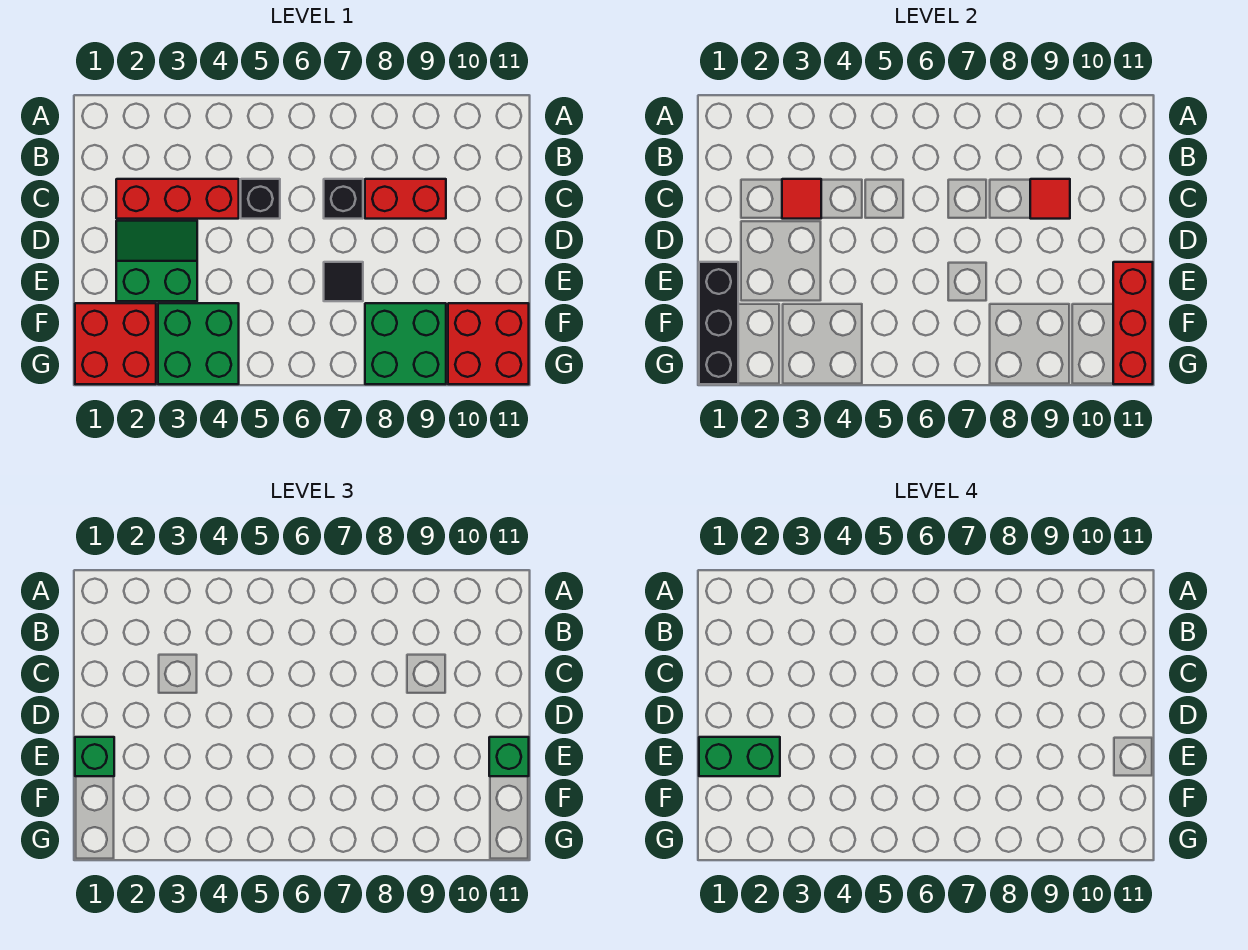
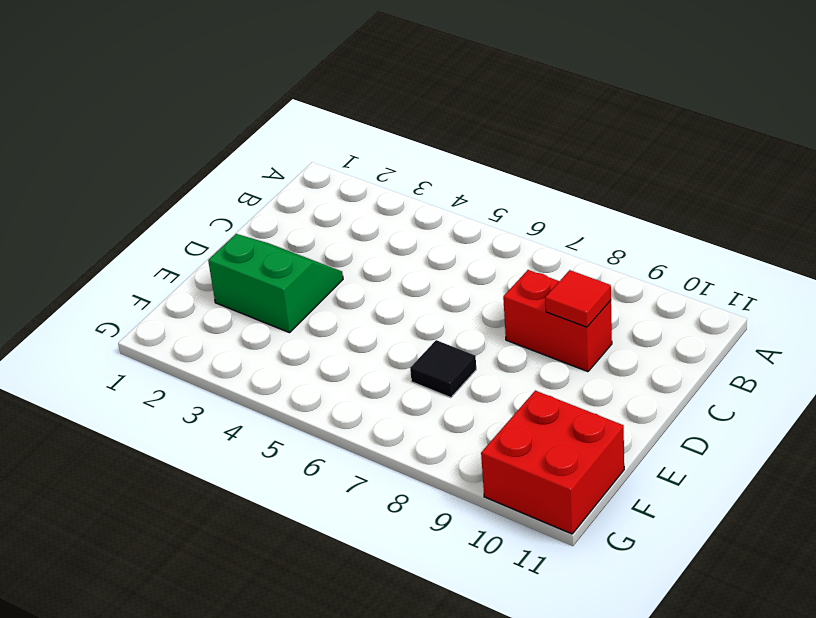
none -> red 1x3 brick [116,179,239,219]
none -> black 1x1 brick [241,179,280,219]
none -> black 1x1 brick [324,179,363,219]

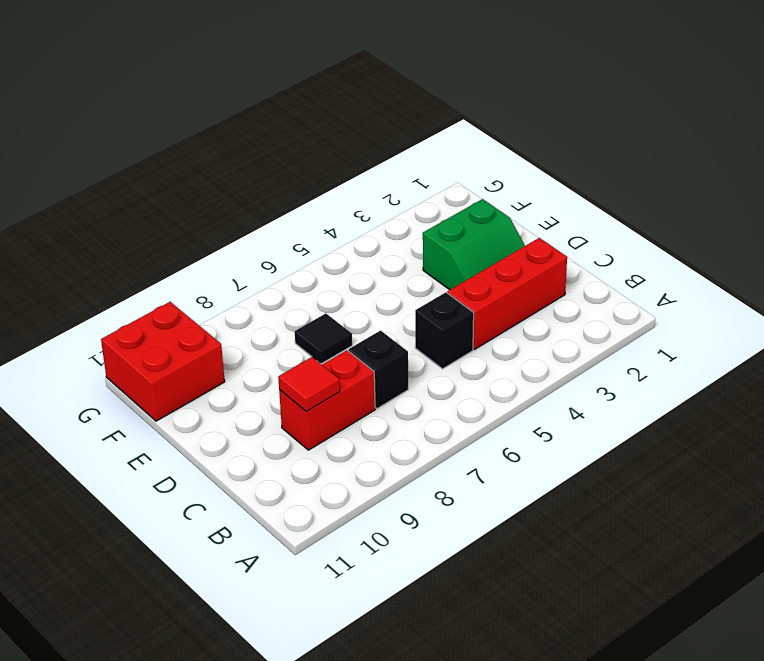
none -> red 2x2 brick [75,303,156,384]
none -> green 2x2 brick [158,303,239,384]
none -> green 2x2 brick [365,303,446,384]

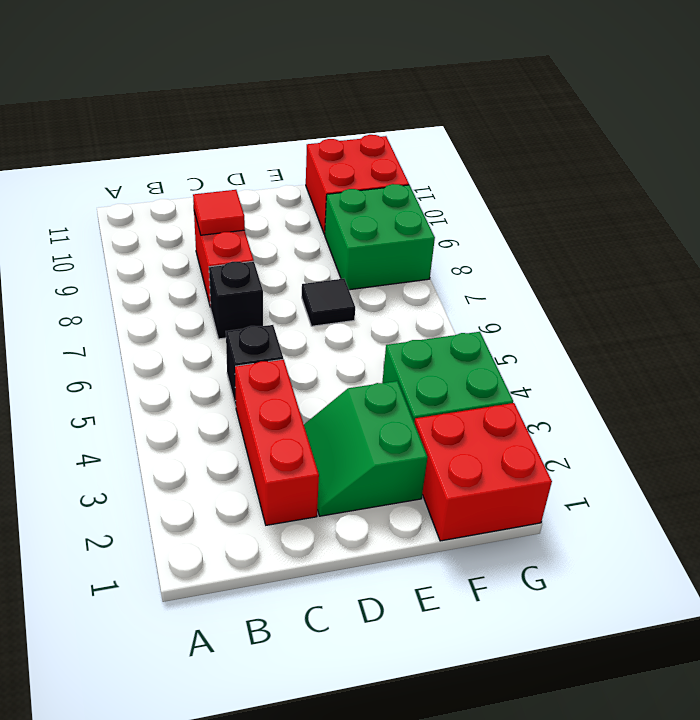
none -> red 1x1 tile [782,179,821,219]
none -> black 1x3 brick [699,262,738,384]
none -> red 1x3 brick [1113,262,1153,384]

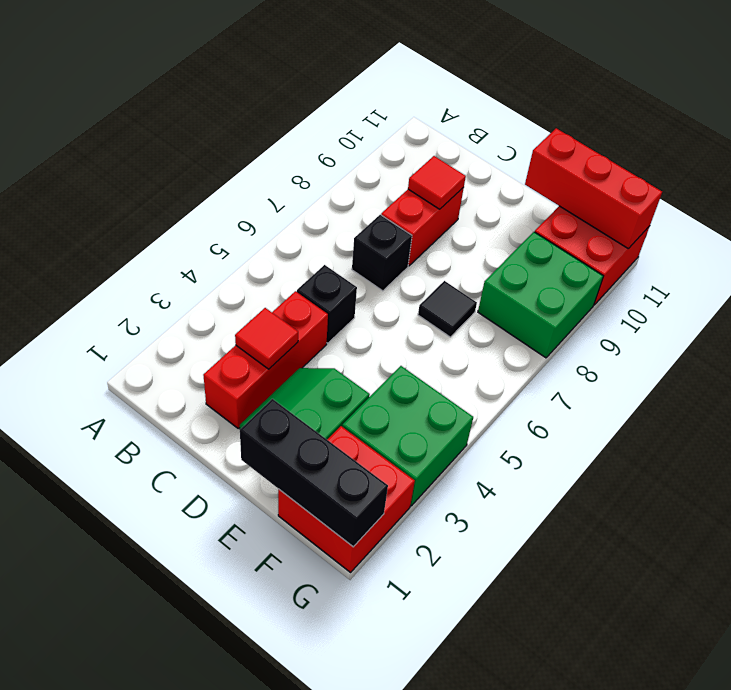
none -> green 1x1 brick [75,737,114,776]
none -> green 1x1 brick [489,737,529,776]
none -> green 1x2 brick [699,737,780,776]

